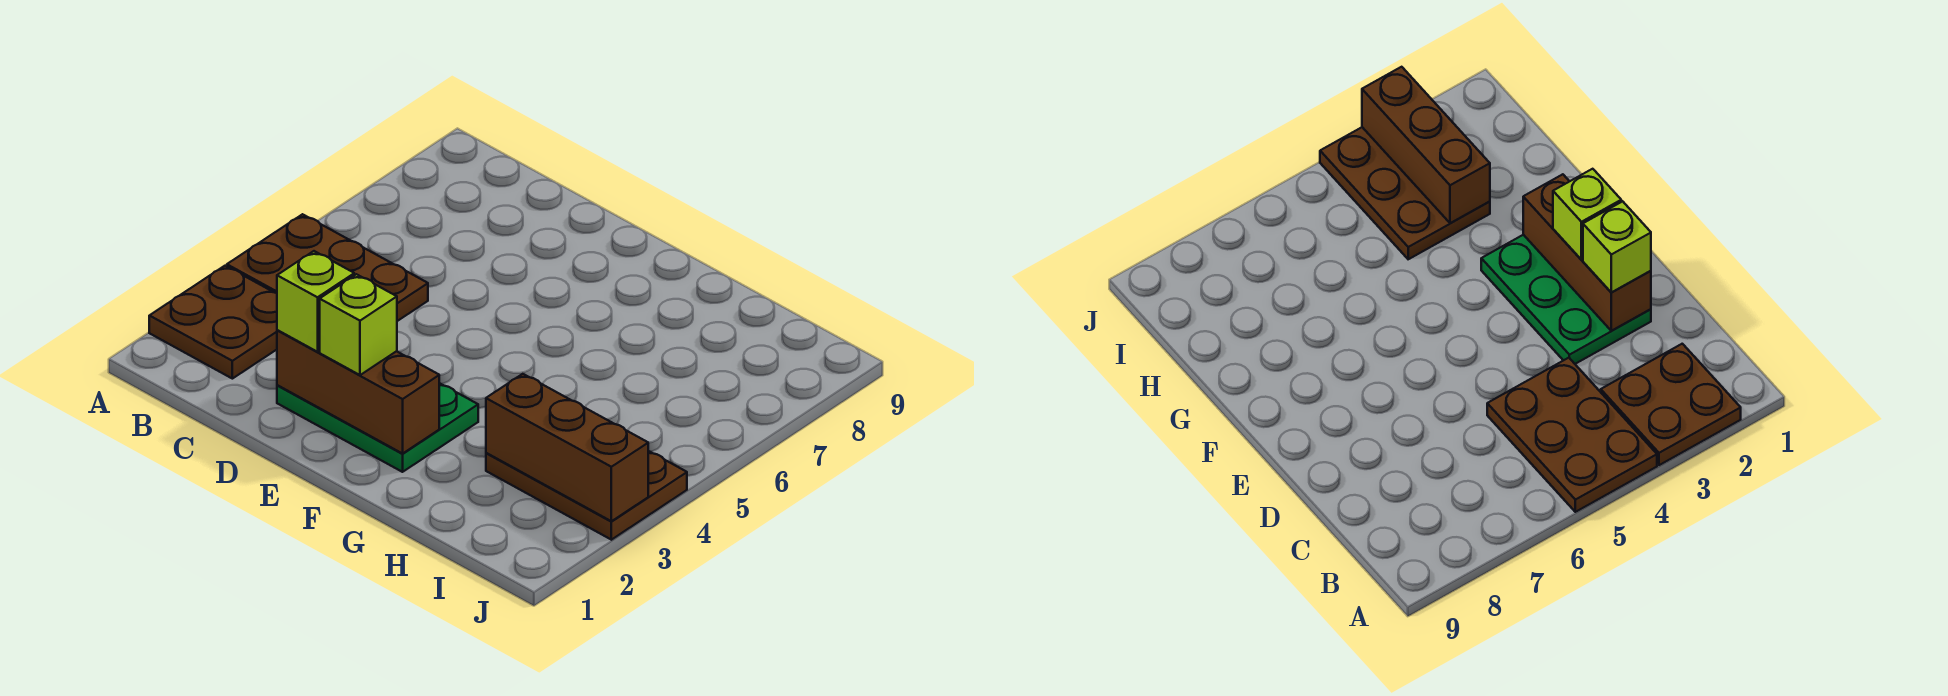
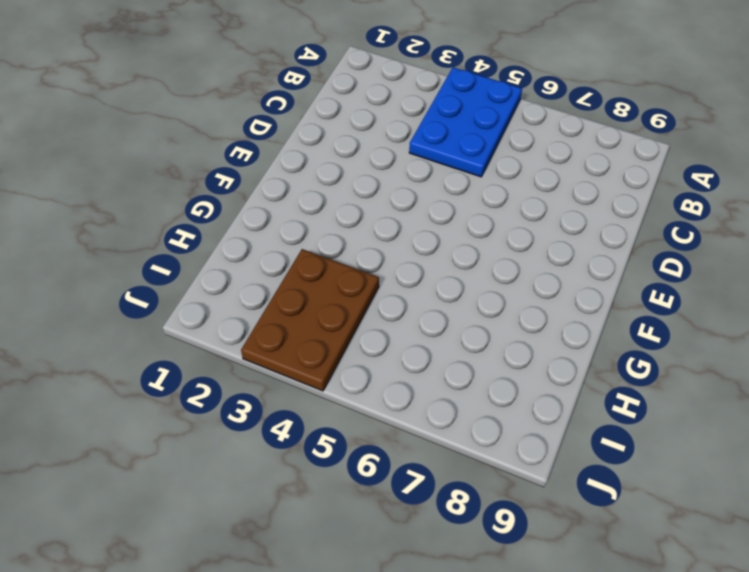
blue 2x3 plate [409,67,522,177] -> brown 2x3 plate [227,214,428,321]
none -> brown 2x2 plate [149,266,277,379]
none -> green 2x3 plate [277,383,478,472]

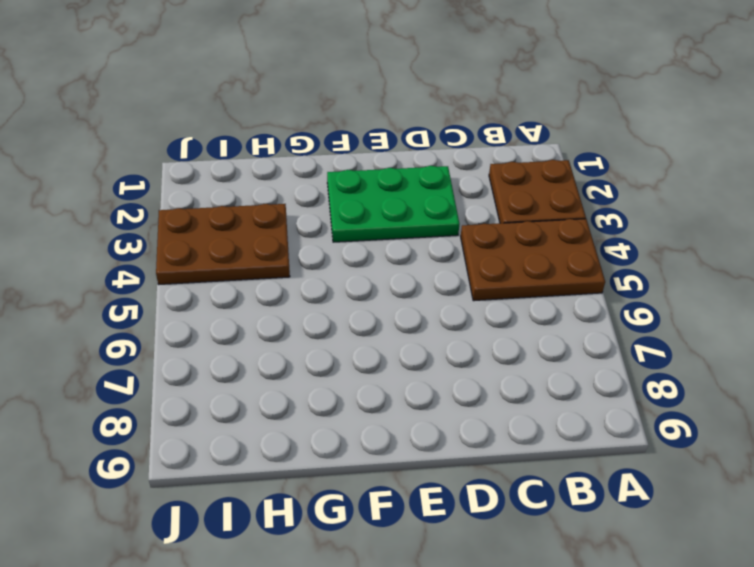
none -> brown 1x3 brick [277,330,439,454]
none -> brown 1x3 brick [486,374,648,521]

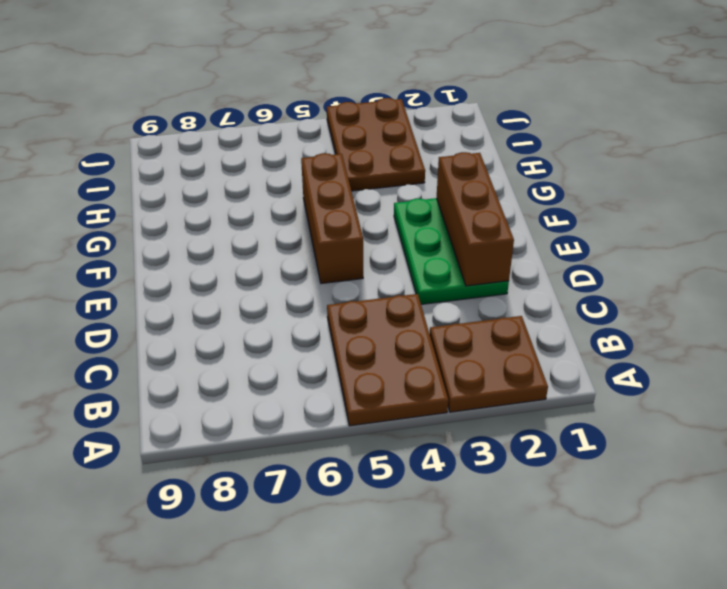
brown 1x3 brick [301,153,363,284] -> brown 1x3 brick moved to [486,374,648,521]
none -> lime 1x1 brick [277,251,354,352]
none -> lime 1x1 brick [320,274,397,375]

